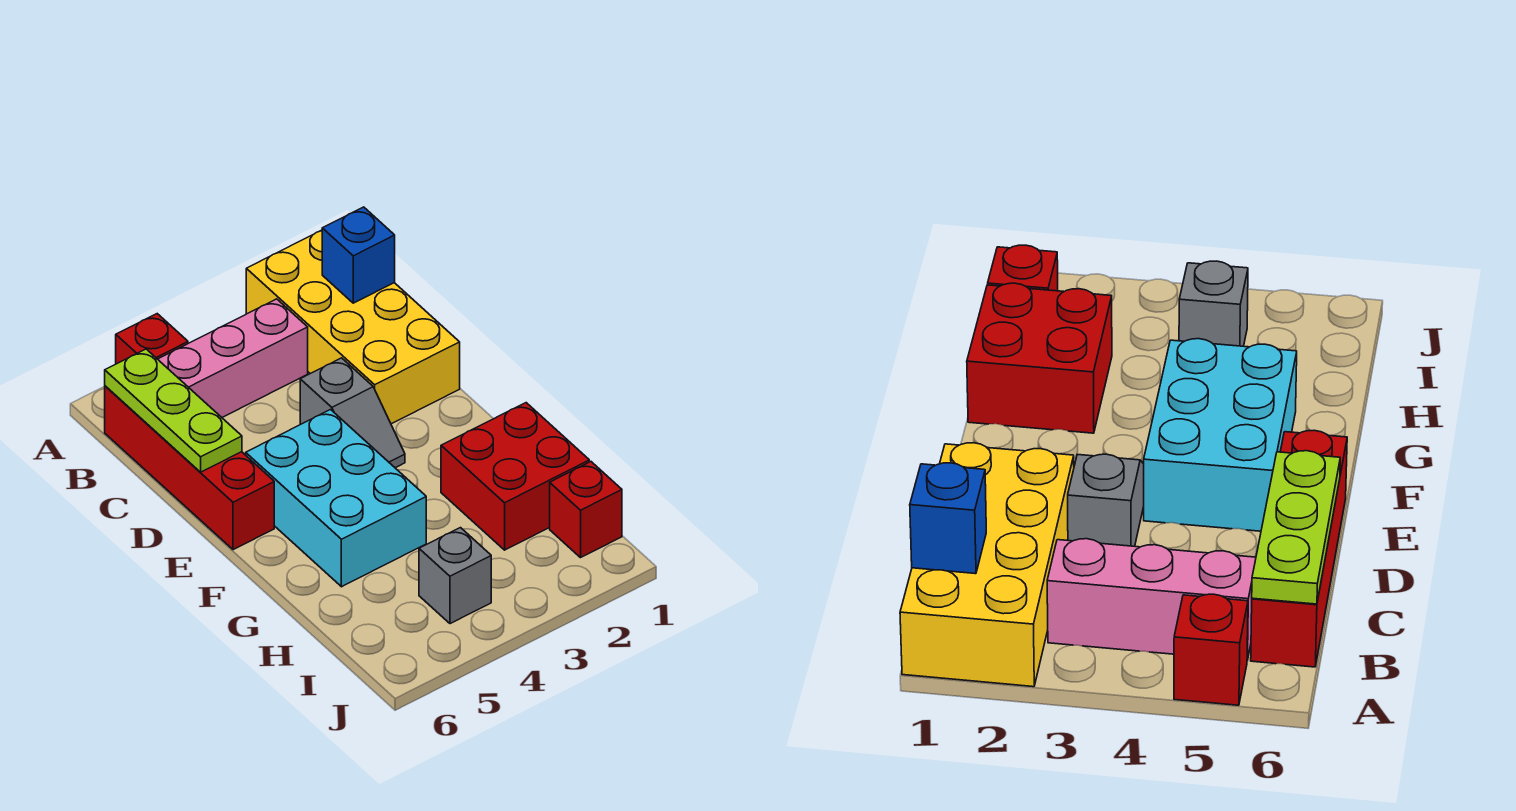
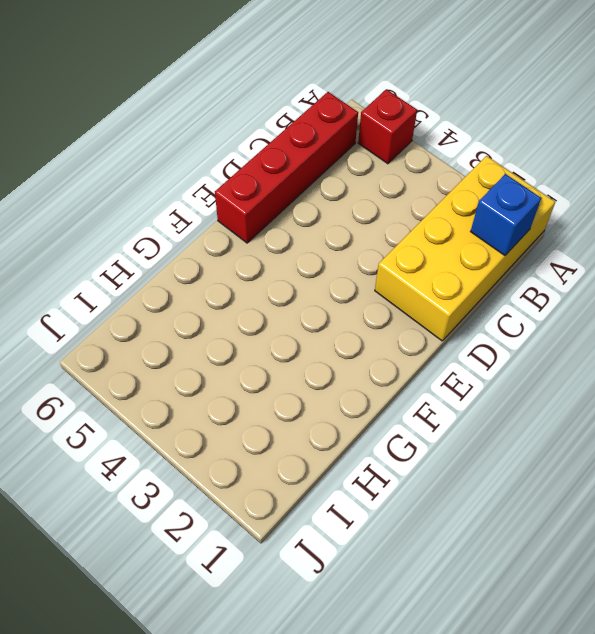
none -> pink 1x3 brick [158,299,308,417]
none -> grey 1x2 slope [300,358,405,468]

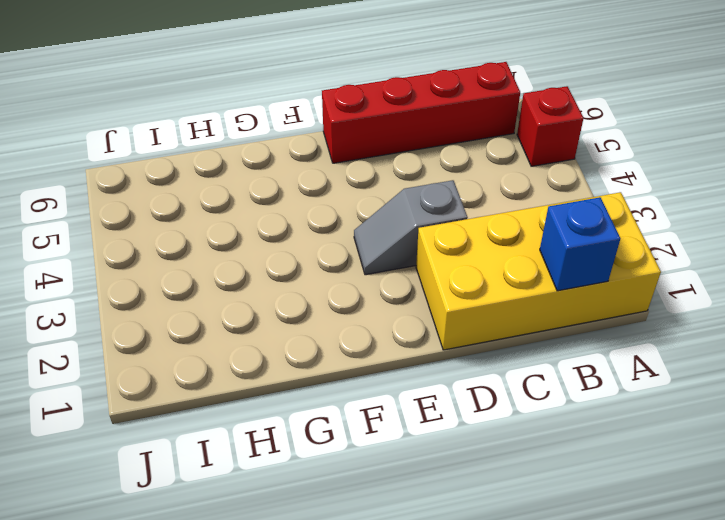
none -> pink 1x3 brick [158,299,308,417]
none -> cyan 2x3 brick [246,410,426,587]

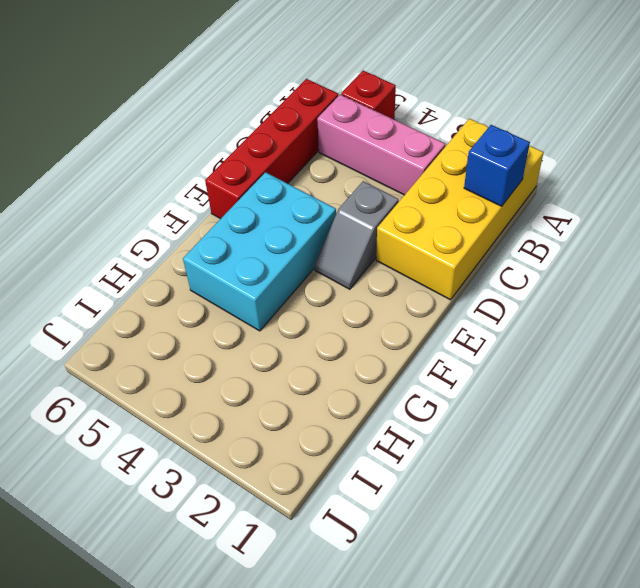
none -> red 2x2 brick [441,403,589,550]
none -> red 1x1 brick [550,462,622,558]

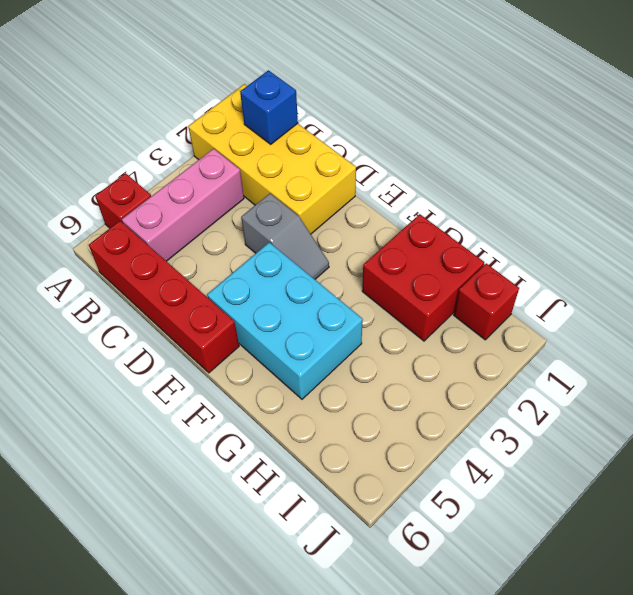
none -> grey 1x1 brick [419,528,491,624]
none -> lime 1x3 plate [105,349,242,472]

